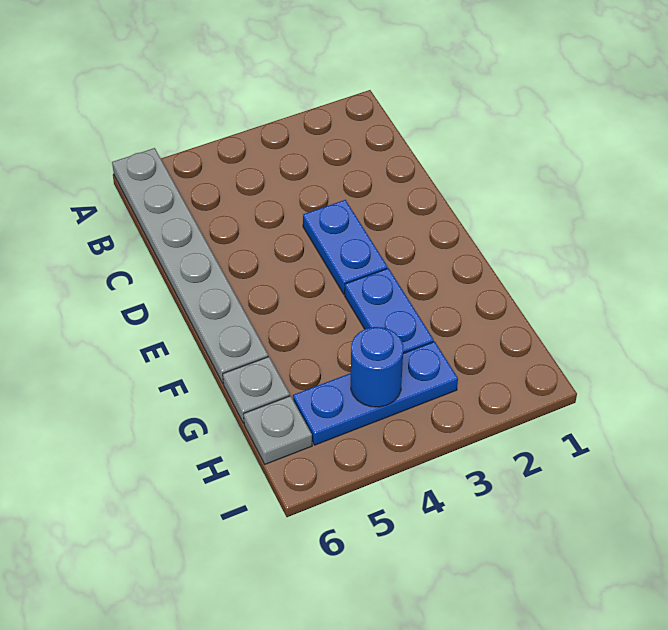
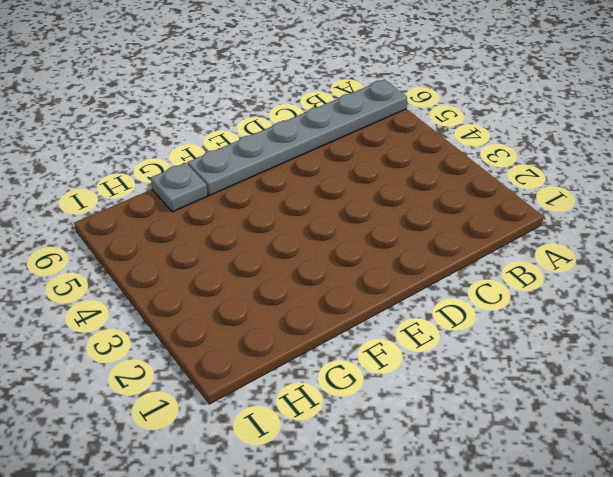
none -> blue 1x2 plate [303,200,387,294]
none -> blue 1x2 plate [345,268,434,353]

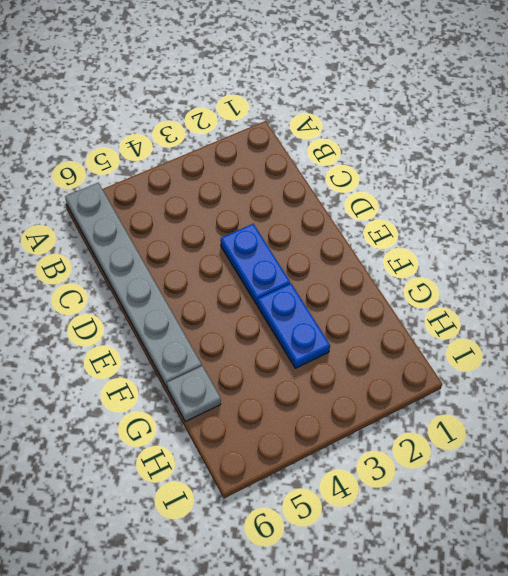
none -> blue 1x3 plate [293,342,458,445]
none -> grey 1x1 plate [244,396,312,464]

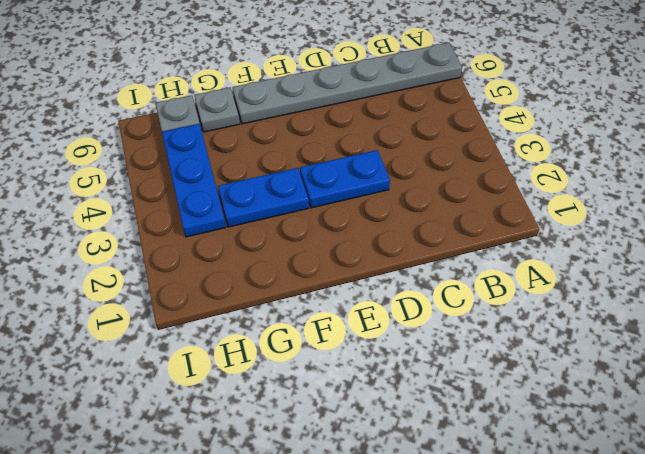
none -> blue 1x1 round brick [351,327,403,407]

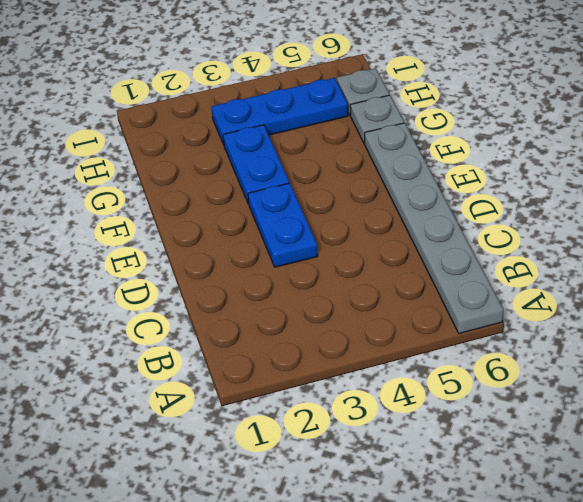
none -> blue 1x1 round brick [351,327,403,407]

